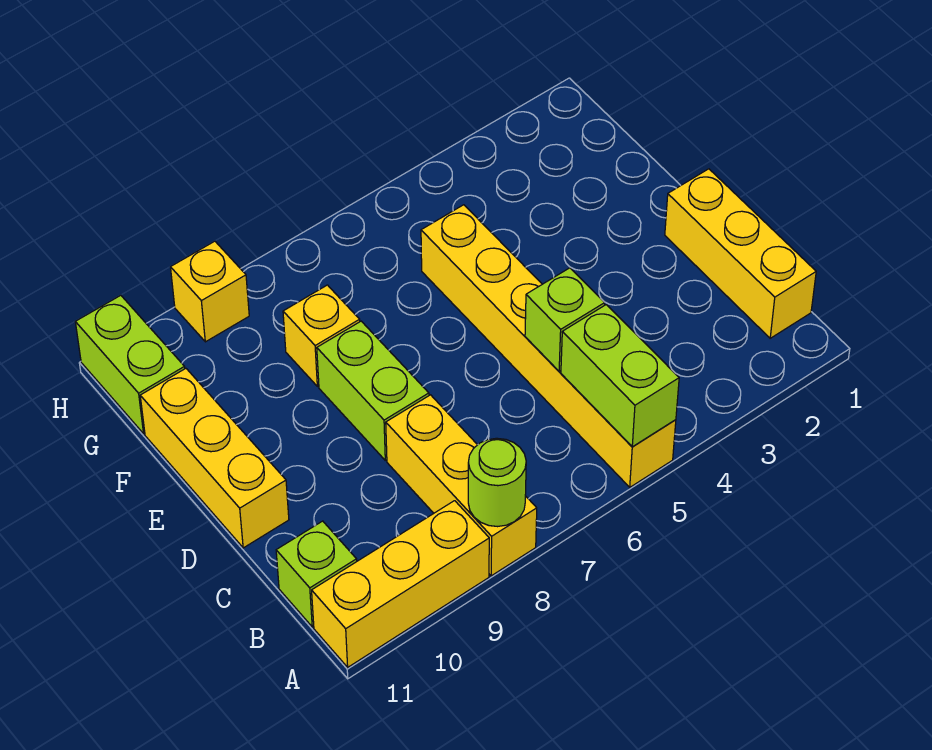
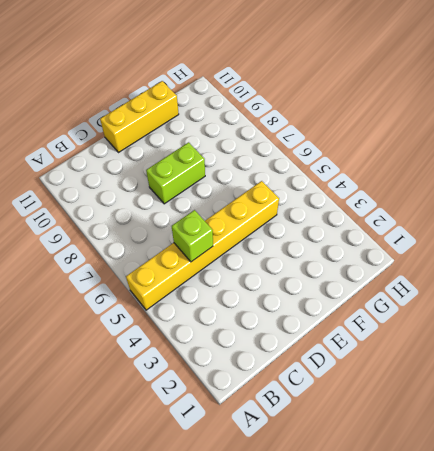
none -> yellow 1x3 brick [386,395,537,576]
none -> yellow 1x3 brick [312,501,489,667]
none -> yellow 1x3 brick [665,169,816,338]

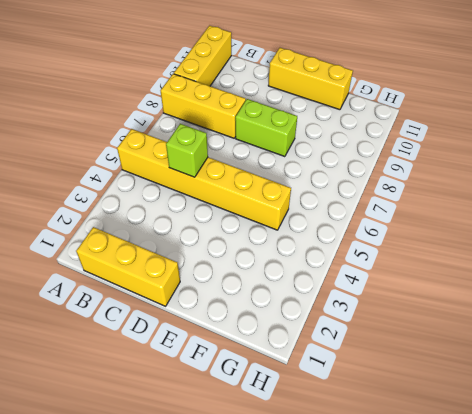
none -> lime 1x1 brick [276,521,357,627]
none -> yellow 1x1 brick [283,285,360,386]
none -> lime 1x2 brick [75,295,185,434]

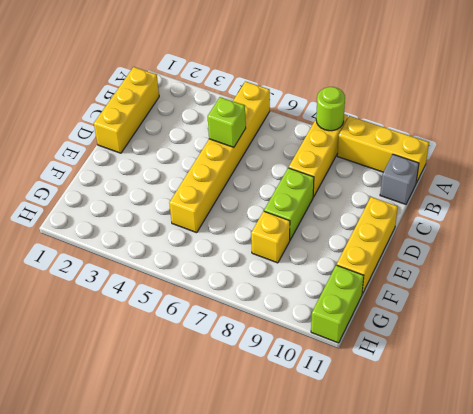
grey 1x1 brick [380,154,419,204] -> lime 1x1 brick [276,521,357,627]
none -> yellow 1x1 brick [171,241,249,342]
none -> lime 1x2 brick [561,305,679,447]

